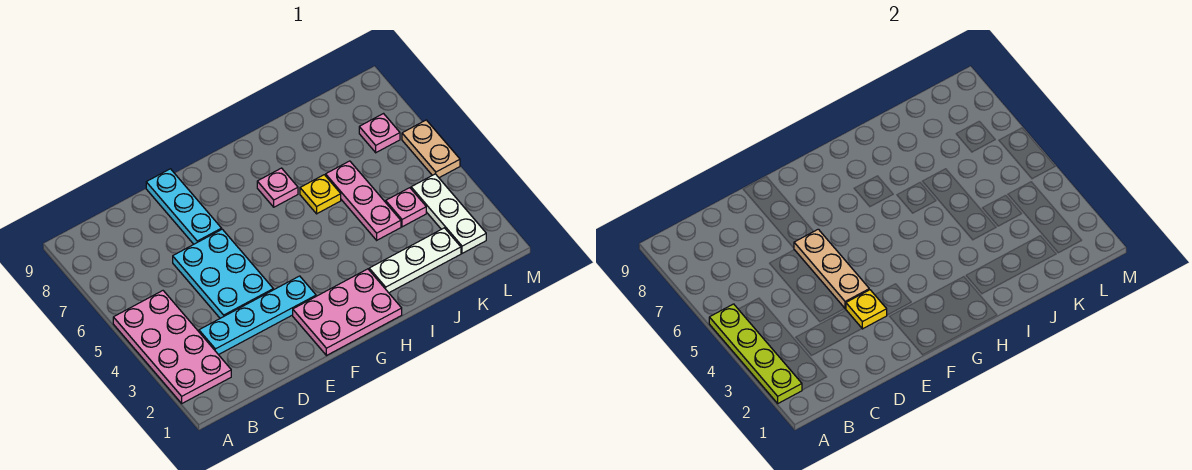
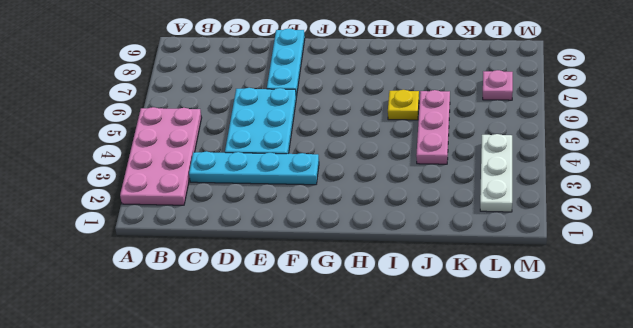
none -> pink 2x3 plate [293,269,402,356]
none -> pink 1x1 plate [257,168,298,207]
none -> white 1x3 plate [369,228,461,293]

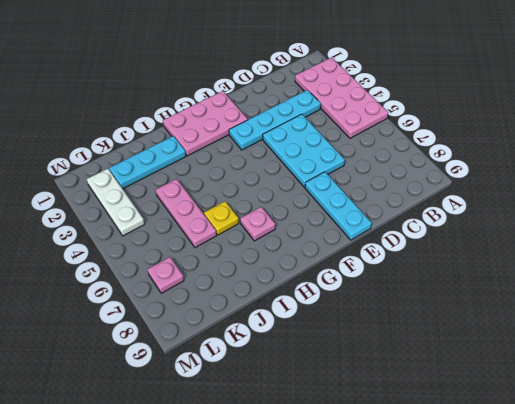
cyan 1x3 plate [109,136,186,189] -> white 1x3 plate [369,228,461,293]
none -> pink 1x1 plate [386,188,426,227]
none -> tan 1x2 plate [402,120,460,178]
none -> lime 1x4 plate [709,304,802,403]

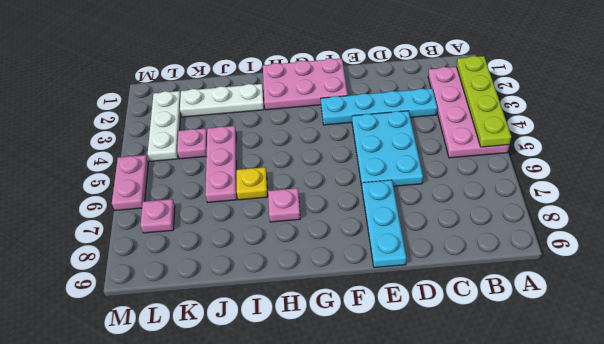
pink 1x2 plate [112,155,148,211] -> tan 1x2 plate [402,120,460,178]
none -> yellow 1x1 plate [846,290,887,329]
none -> tan 1x3 plate [794,229,869,309]

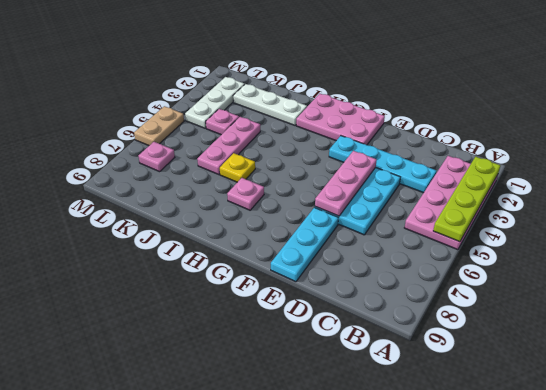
pink 1x3 plate [315,151,377,216] -> tan 1x3 plate [794,229,869,309]
none -> yellow 1x1 plate [846,290,887,329]

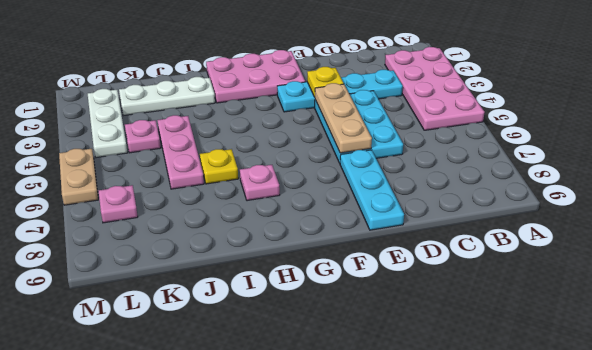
none -> lime 1x4 plate [709,304,802,403]

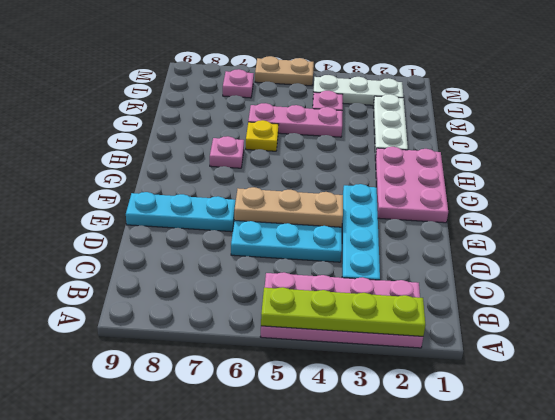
none -> yellow 1x1 plate [846,290,887,329]

